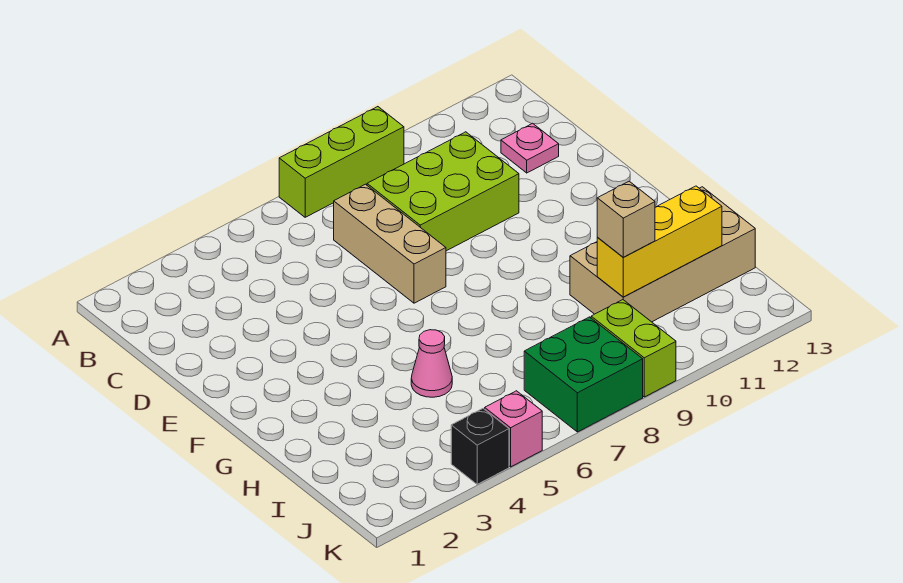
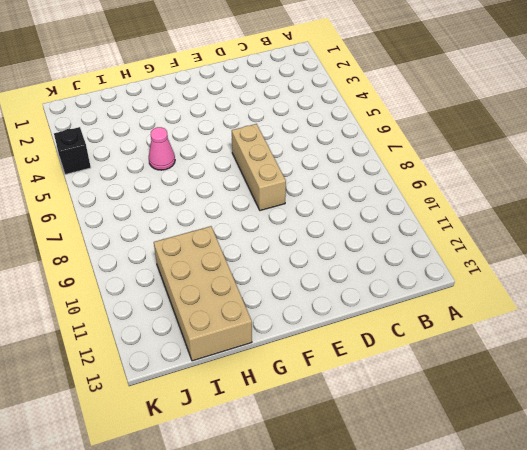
tan 1x3 brick [232,124,286,211] -> tan 1x3 brick turned to [334,184,446,303]
none -> lime 1x3 brick [279,107,404,217]
none -> lime 2x3 brick [367,132,519,251]
none -> pink 1x1 plate [501,123,559,173]

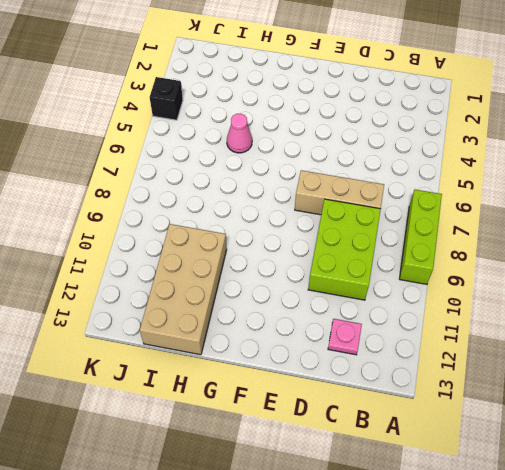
none -> green 2x2 brick [524,317,643,432]
none -> lime 1x2 brick [591,300,676,397]
none -> pink 1x1 brick [485,391,542,467]

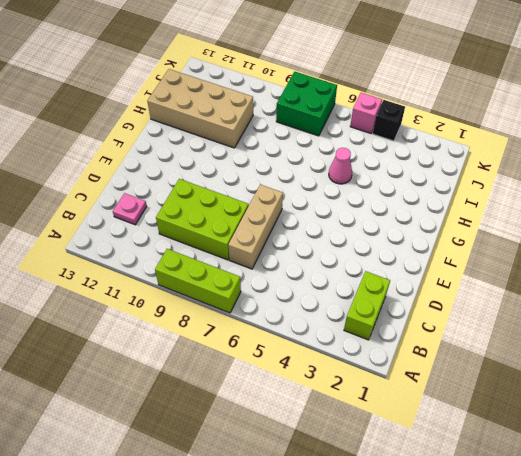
lime 1x2 brick [344,271,390,340] -> lime 1x2 brick moved to [591,300,676,397]
none -> yellow 1x3 brick [597,186,722,297]
none -> tan 1x1 brick [597,181,655,257]

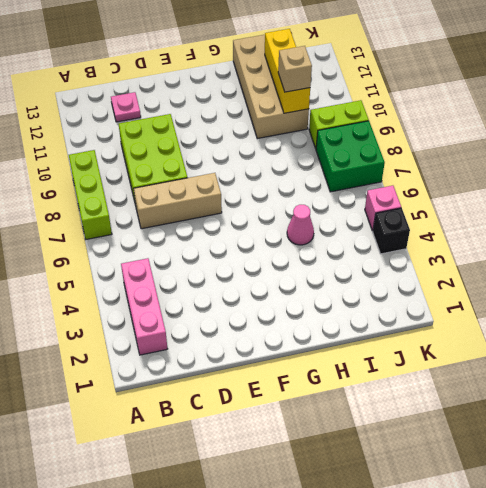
pink 1x3 brick [121,258,167,355] -> none

